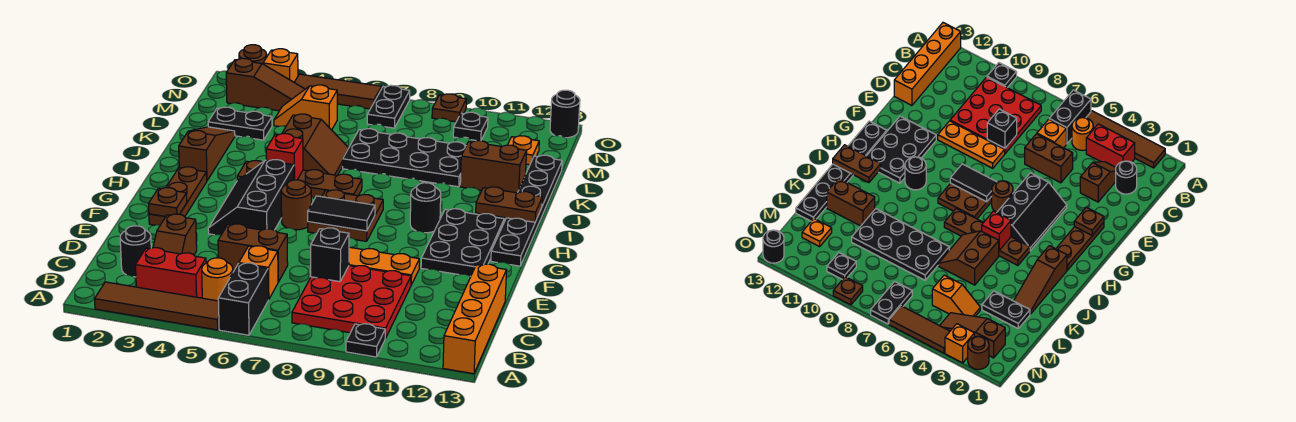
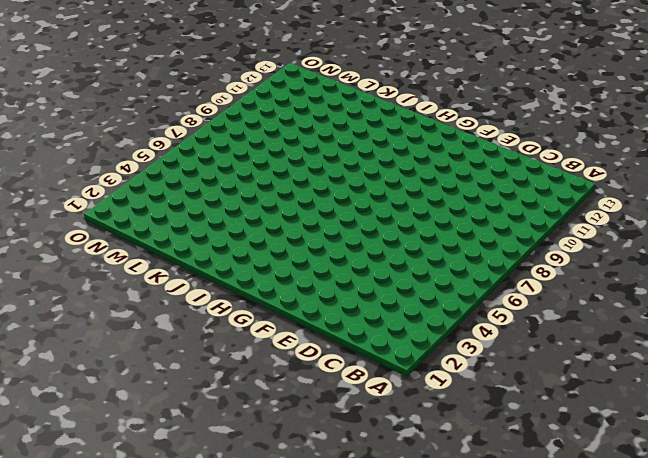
none -> brown 1x4 tile [95,282,219,330]
none -> black 1x2 brick [218,263,268,335]
none -> black 1x1 plate [346,324,385,357]
none -> orange 1x4 brick [443,264,507,374]

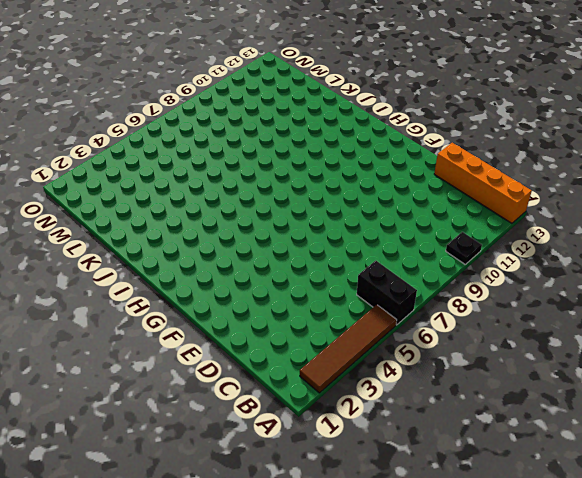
none -> red 1x2 brick [136,248,206,298]
none -> orange 1x1 round brick [202,258,233,301]
none -> red 3x3 plate [292,266,411,338]
none -> black 1x1 round brick [120,226,151,277]

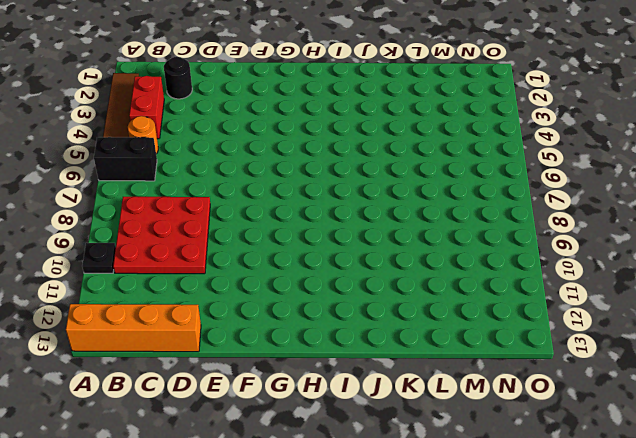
none -> brown 1x2 slope [153,214,197,255]
none -> orange 1x1 brick [239,246,278,300]
none -> brown 1x2 brick [218,224,288,282]
none -> orange 1x3 plate [349,247,419,285]

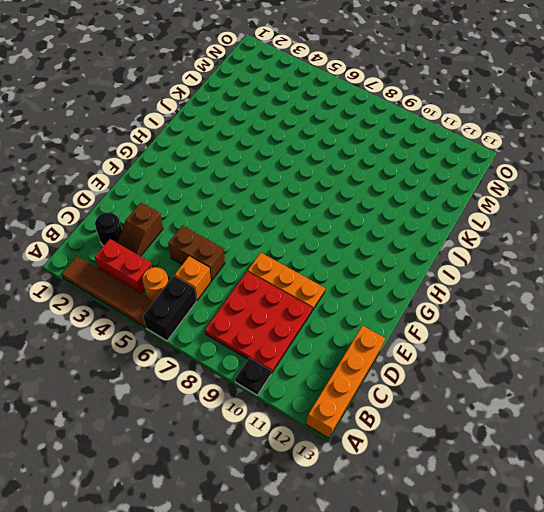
none -> brown 1x3 plate [149,167,207,225]
none -> black 2x3 slope [208,160,294,235]
none -> black 2x3 plate [421,209,504,277]
none -> brown 1x1 round brick [281,180,311,230]

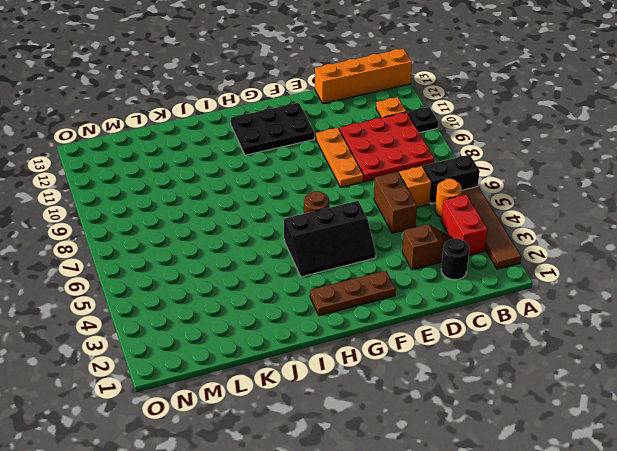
orange 1x1 plate [376,97,406,118] -> orange 1x1 plate moved to [508,136,539,165]
none -> brown 2x2 plate [308,190,383,241]
none -> black 1x6 plate [491,155,562,266]
none -> black 1x1 round brick [410,183,441,233]
none -> brown 1x3 slope [179,127,235,181]

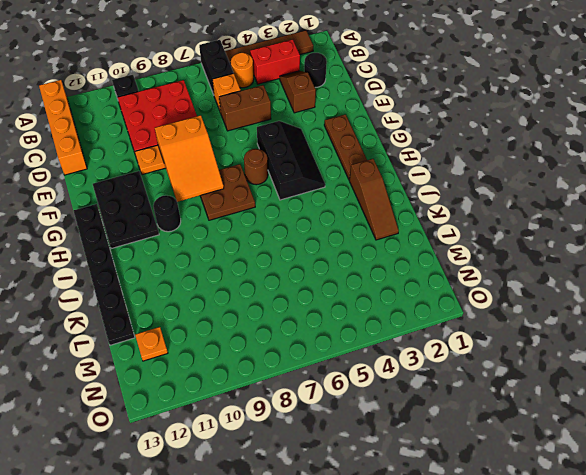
orange 2x3 slope [155,115,224,202] -> black 1x2 tile [308,196,375,231]
none -> brown 1x4 plate [237,161,362,198]
none -> brown 2x2 slope [282,114,348,175]
none -> black 2x4 plate [343,129,466,187]
none -> brown 1x2 brick [460,141,527,193]

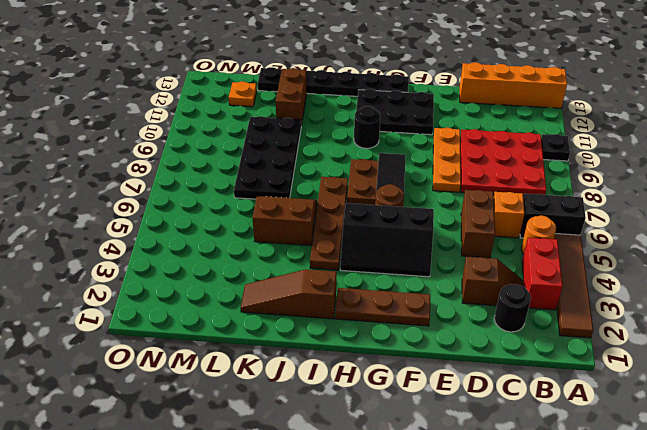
none -> black 1x2 plate [208,107,272,140]
none -> orange 1x2 slope [274,85,337,130]
none -> brown 1x3 slope [226,58,305,111]
none -> black 1x2 plate [367,85,410,128]

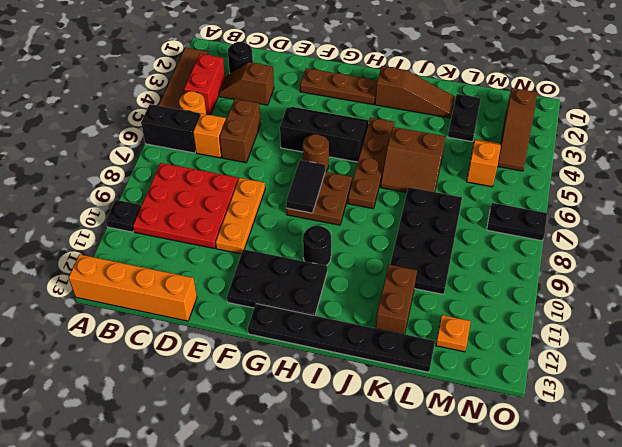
none -> black 1x1 plate [453,112,488,141]
none -> brown 1x1 round brick [239,45,267,64]
none -> orange 1x1 brick [263,49,298,82]
none -> brown 1x3 tile [294,74,382,109]

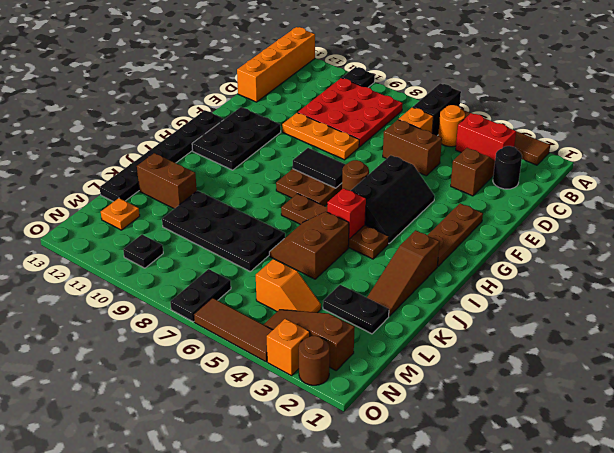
none -> black 1x1 round brick [410,183,441,233]
none -> brown 1x1 plate [432,94,466,122]
none -> black 1x1 round brick [550,90,580,138]
none -> black 1x1 brick [311,228,349,282]

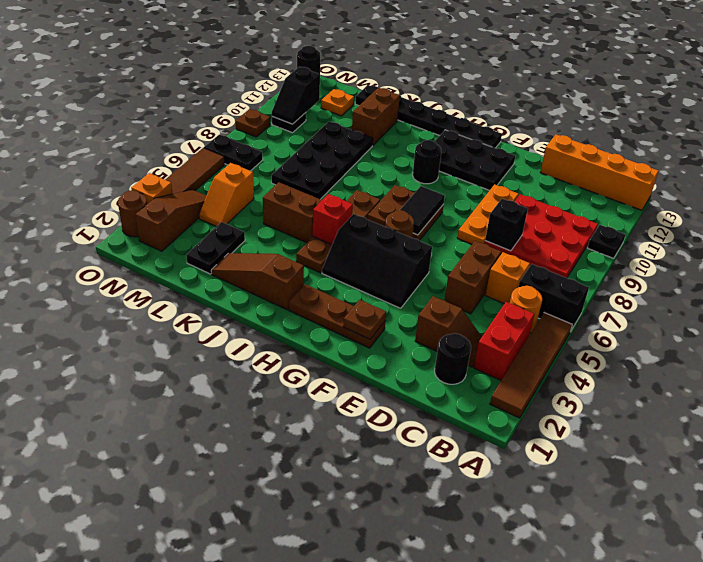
black 1x2 slope [272,67,320,124] -> none
none -> brown 1x2 plate [476,187,542,222]

